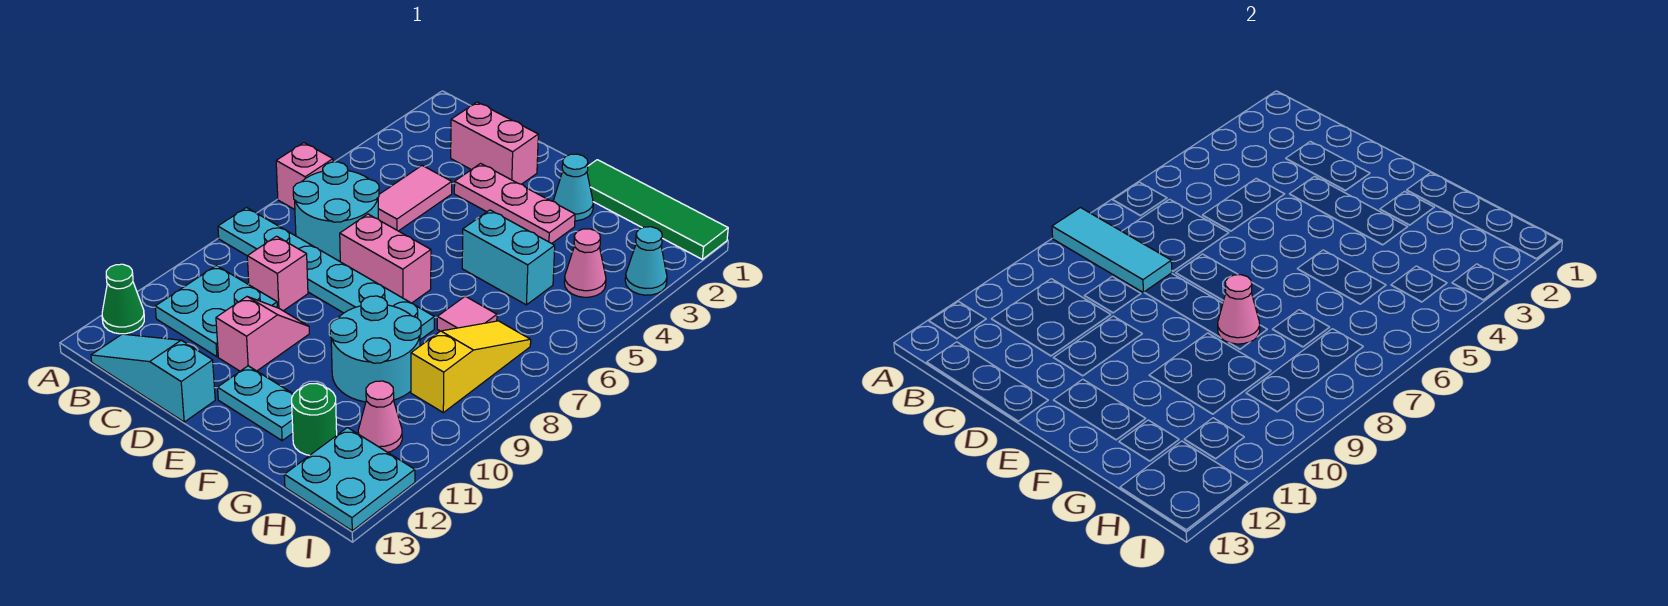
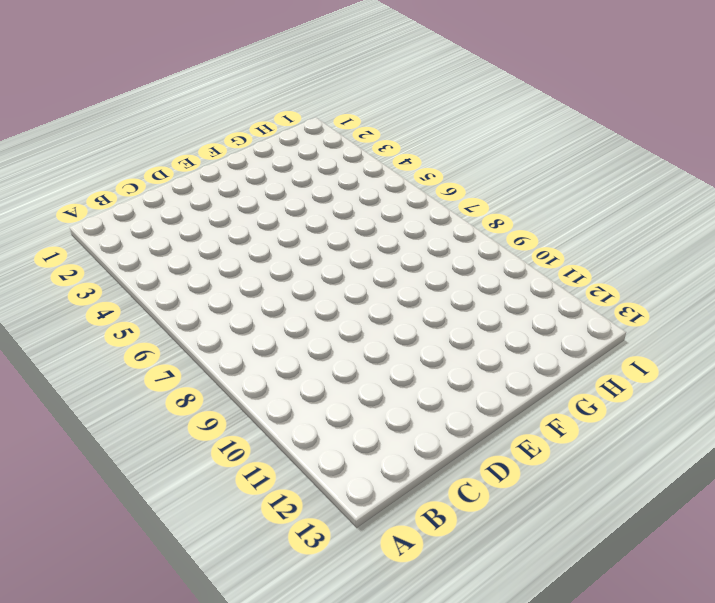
none -> pink 1x1 brick [276,143,333,210]
none -> cyan 1x6 plate [218,208,434,340]
none -> green 1x1 cone [102,264,144,334]

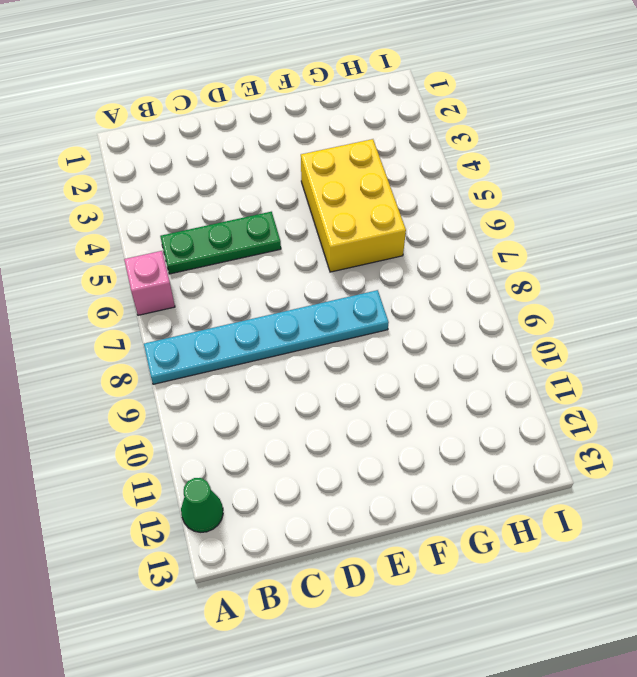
green 1x3 plate [160,212,281,274] -> pink 1x2 tile [378,166,452,231]
yellow 2x3 brick [301,139,406,272] -> cyan 1x2 brick [462,210,555,305]
none -> cyan 2x2 round brick [293,162,379,261]
none -> cyan 2x2 plate [155,265,277,357]
none -> cyan 1x3 slope [91,334,215,422]

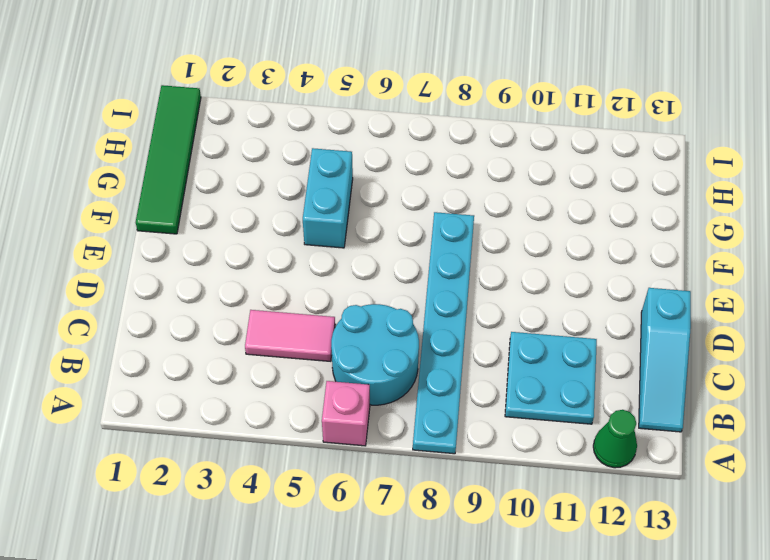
none -> pink 1x2 brick [451,102,538,184]
none -> pink 1x1 brick [247,236,308,311]
none -> pink 1x3 plate [454,164,575,243]

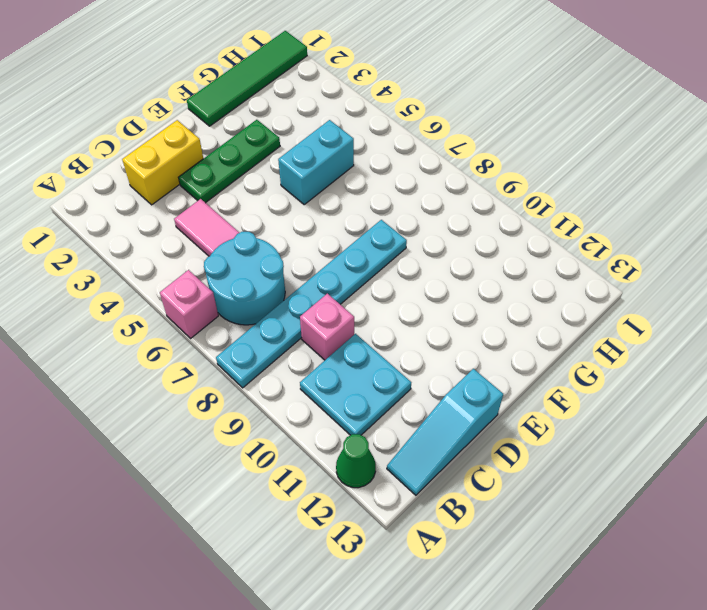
yellow 1x2 brick [122,120,203,205] -> pink 1x2 brick [451,102,538,184]
green 1x3 plate [179,120,280,203] -> pink 1x3 plate [454,164,575,243]
none -> pink 1x2 brick [340,214,431,303]
none -> pink 1x2 slope [216,297,309,371]
none -> cyan 1x2 plate [218,366,293,441]

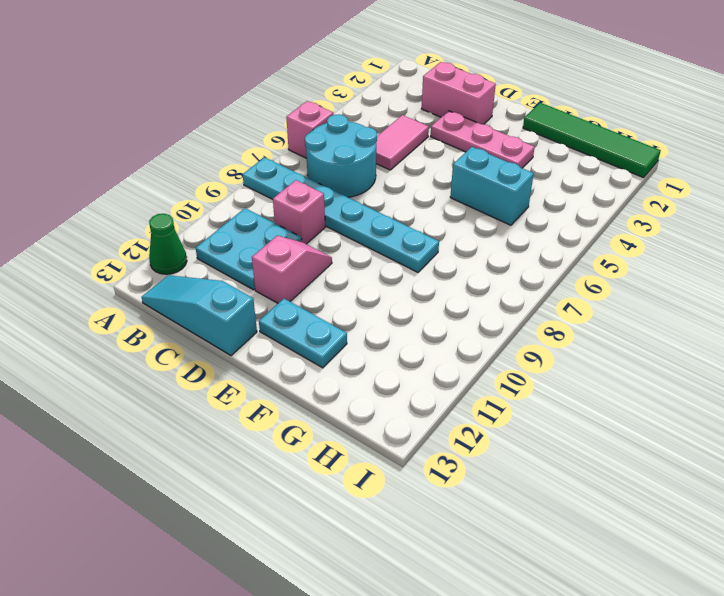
none -> pink 1x2 brick [340,214,431,303]
none -> cyan 1x1 cone [553,154,593,221]
none -> cyan 2x2 round brick [330,296,421,402]

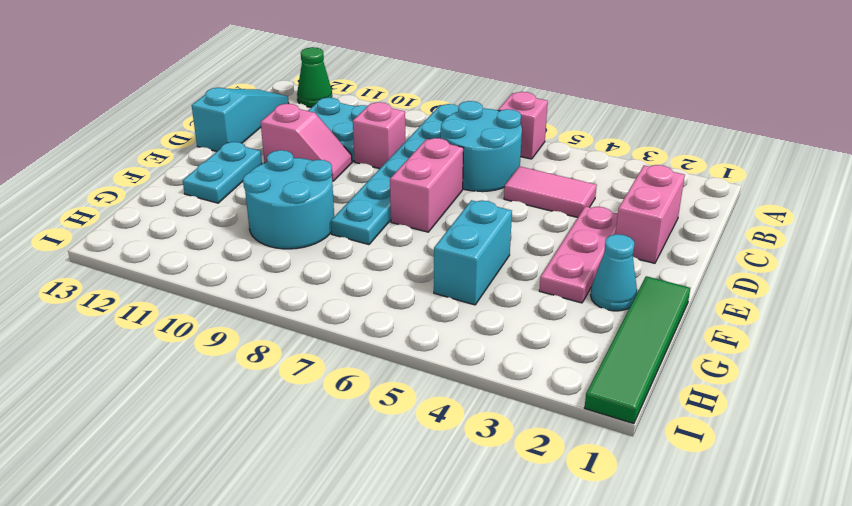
none -> pink 1x1 tile [437,296,497,331]
none -> green 1x1 round brick [292,383,337,455]
none -> pink 1x1 cone [564,229,606,297]

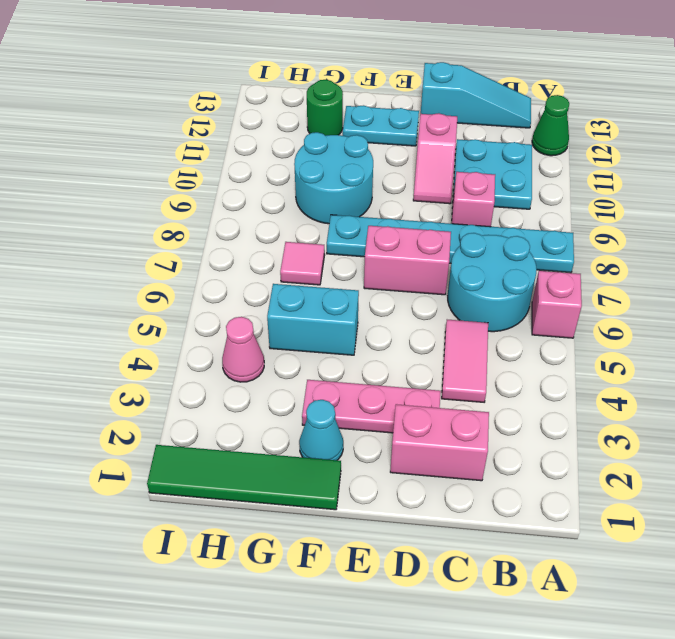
none -> yellow 1x3 slope [411,321,531,413]
none -> pink 1x1 cone [358,381,402,452]
none -> cyan 2x2 plate [284,428,415,531]

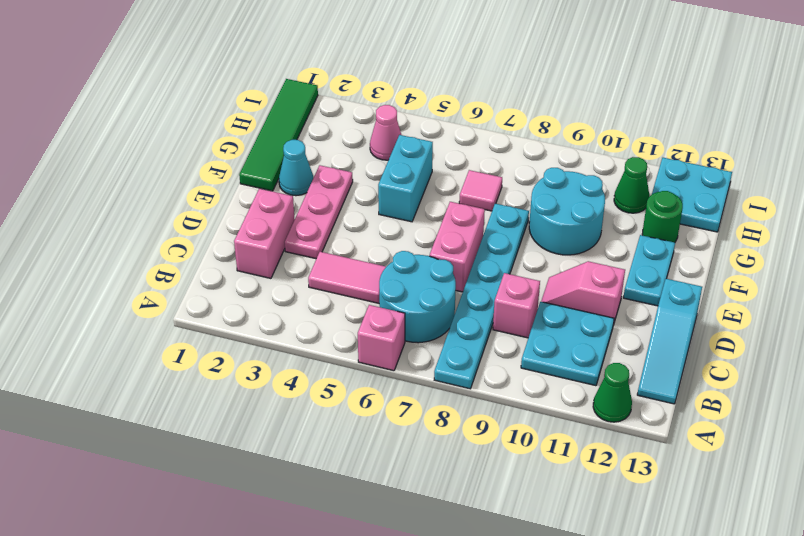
green 1x1 cone [614,157,649,213] -> pink 1x1 cone [358,381,402,452]
none -> yellow 1x3 slope [411,321,531,413]
none -> cyan 1x1 cone [625,227,667,295]
none -> cyan 1x3 tile [1052,208,1172,292]

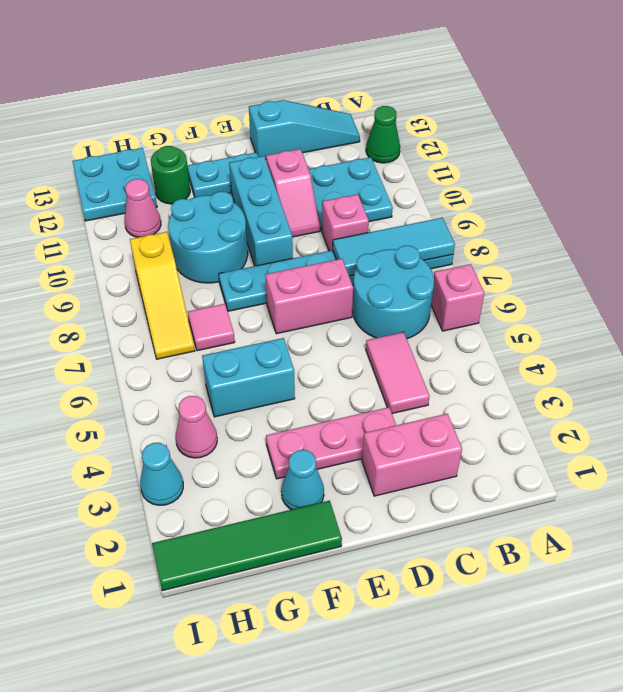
cyan 1x3 brick [229,156,293,266] -> none
none -> pink 1x1 cone [1218,275,1260,344]

